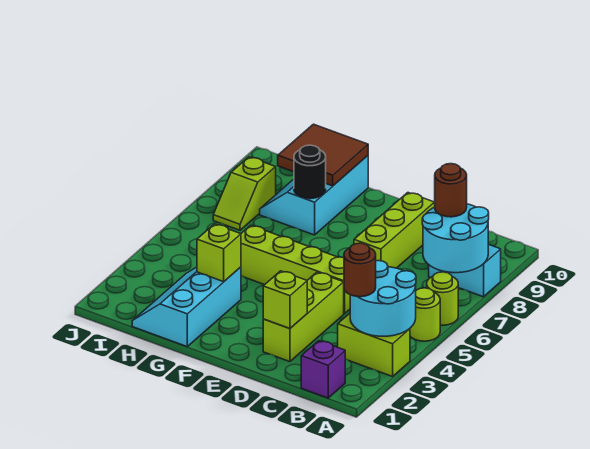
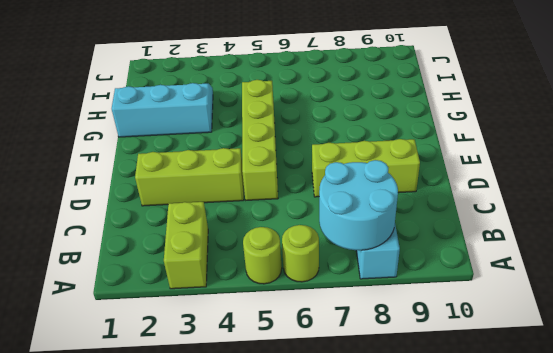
none -> purple 1x1 brick [301,341,345,398]
none -> cyan 2x3 slope [260,156,368,235]
none -> lime 1x2 slope [213,157,276,230]

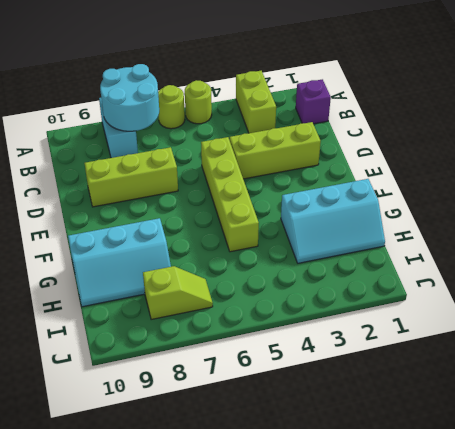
none -> cyan 2x2 round brick [350,261,416,336]
none -> lime 1x1 brick [263,271,307,329]
none -> lime 1x1 brick [197,224,241,282]

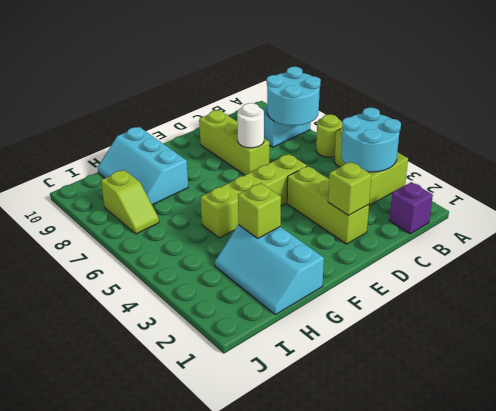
white 1x1 round brick [237,103,264,148] -> none
none -> black 1x1 round brick [294,145,326,199]
none -> brown 2x2 tile [278,124,368,186]
none -> brown 1x1 round brick [344,243,376,297]

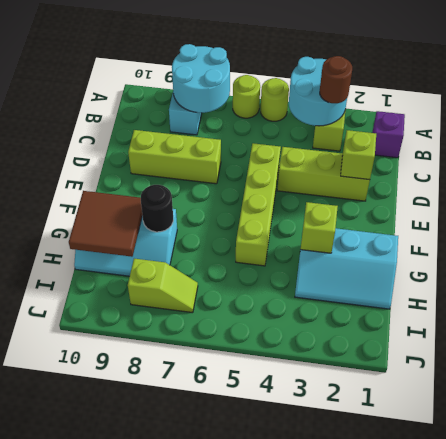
none -> brown 1x1 round brick [435,164,467,217]

